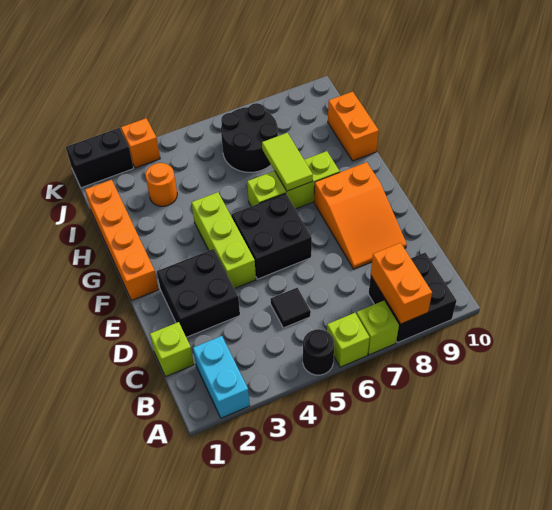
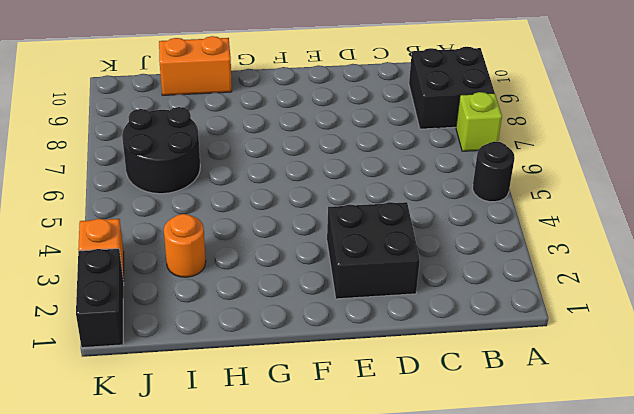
none -> cyan 1x2 brick [193,336,250,418]
none -> lime 1x1 brick [327,313,370,367]
none -> lime 1x1 brick [150,322,194,377]

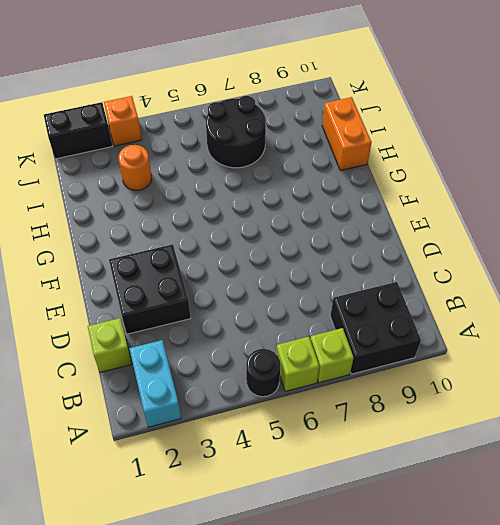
none -> black 1x1 tile [271,288,311,328]
none -> orange 2x3 slope [314,162,407,269]
none -> lime 1x3 brick [192,192,256,288]

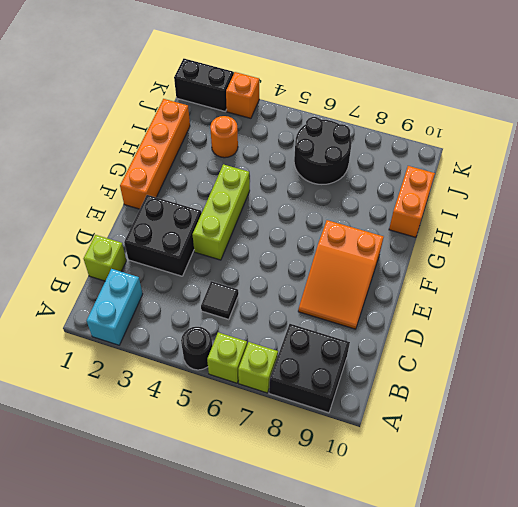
none -> black 2x2 brick [231,193,312,279]
none -> lime 1x3 brick [247,151,340,209]
none -> orange 1x2 brick [371,243,432,324]

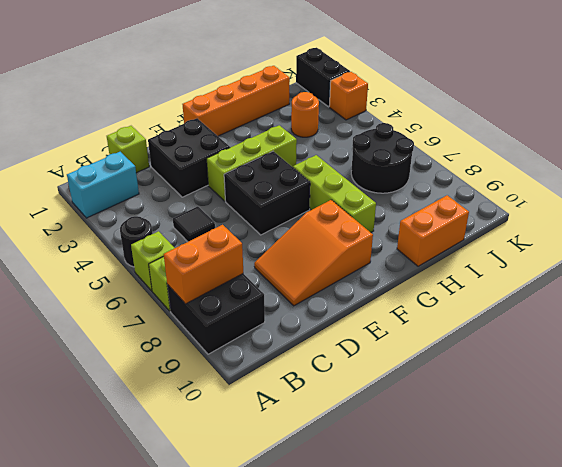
none -> lime 1x2 tile [262,133,313,191]

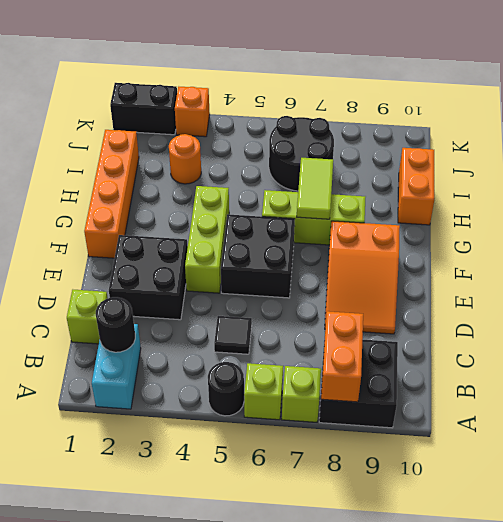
black 1x1 round brick [96,297,135,352] -> none

